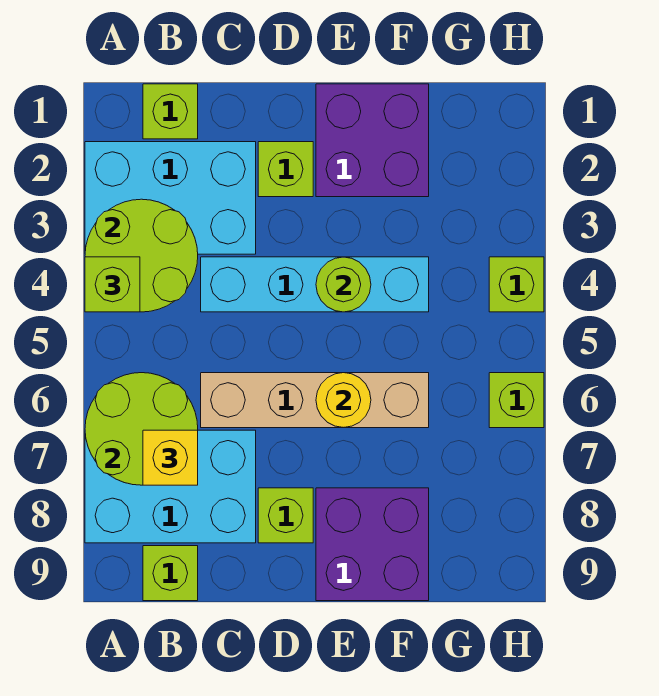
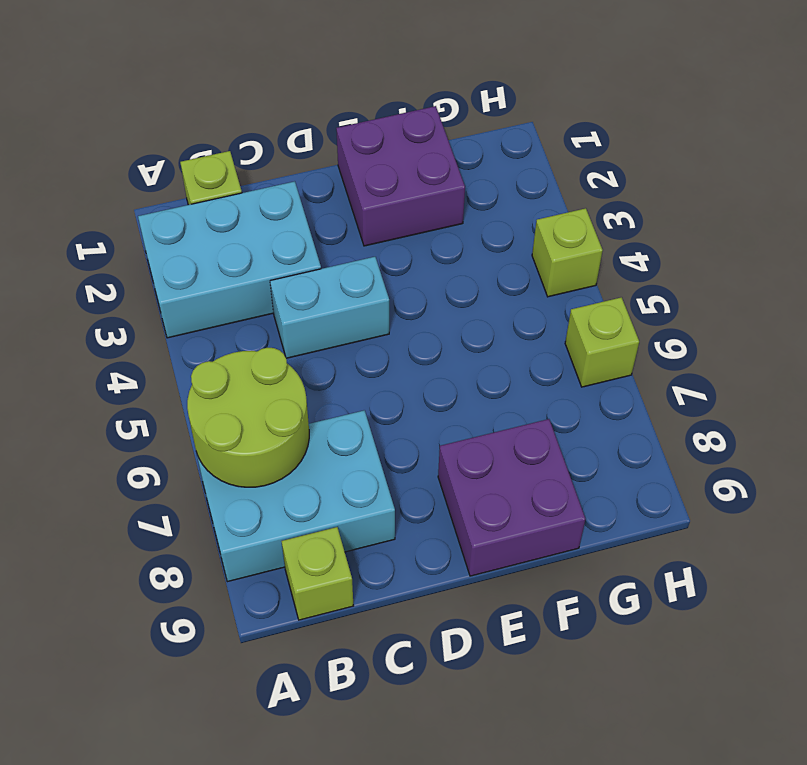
cyan 1x2 brick [270,257,389,358] -> cyan 1x4 brick [201,257,429,312]
none -> tan 1x4 brick [201,373,429,428]
none -> lime 1x1 brick [258,142,313,197]
none -> lime 1x1 brick [258,488,313,543]

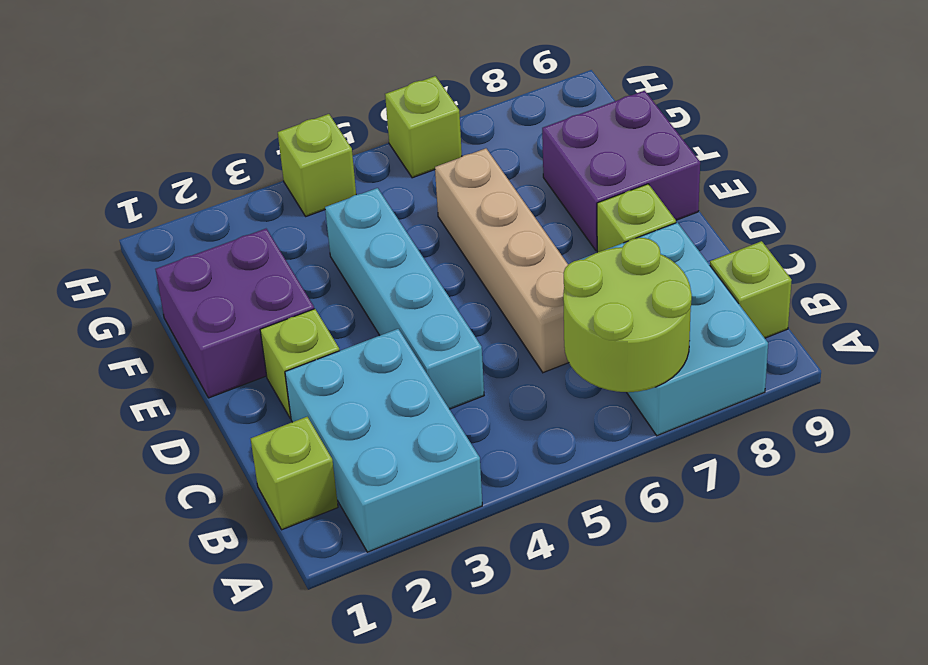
none -> lime 2x2 round brick [85,199,198,312]
none -> lime 1x1 round brick [316,257,371,312]
none -> yellow 1x1 round brick [316,373,371,428]

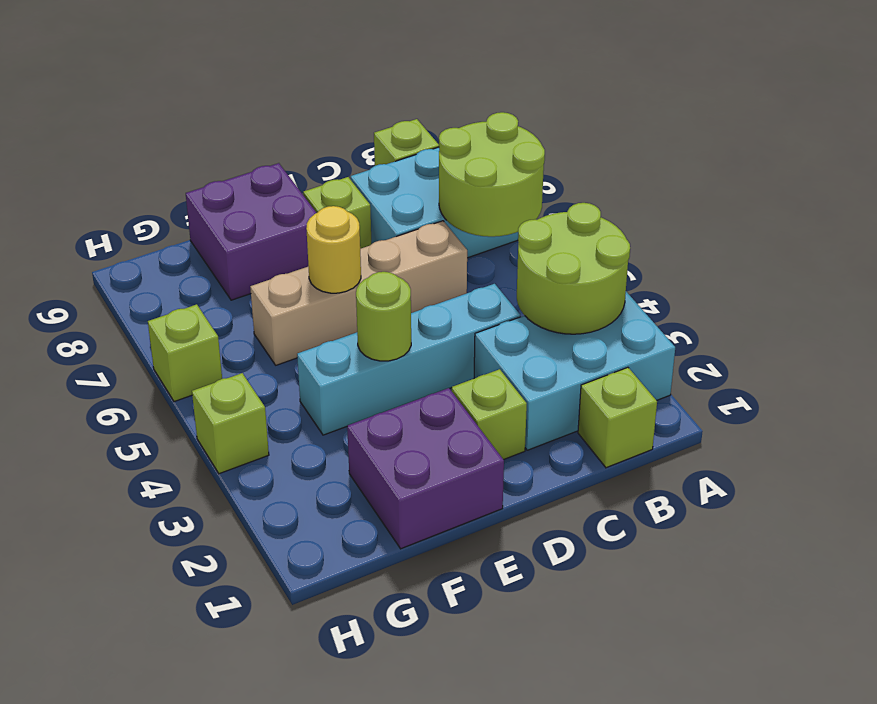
none -> lime 1x1 brick [85,257,140,312]
none -> yellow 1x1 brick [143,430,198,485]

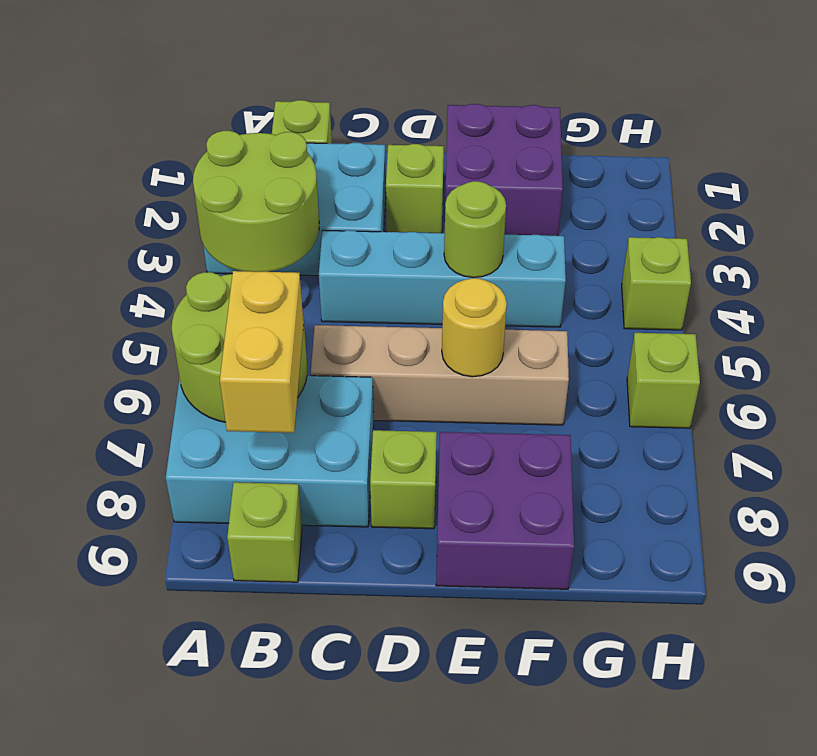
yellow 1x2 brick [220,271,304,433] -> yellow 1x1 brick [143,430,198,485]
none -> lime 1x1 brick [85,257,140,312]

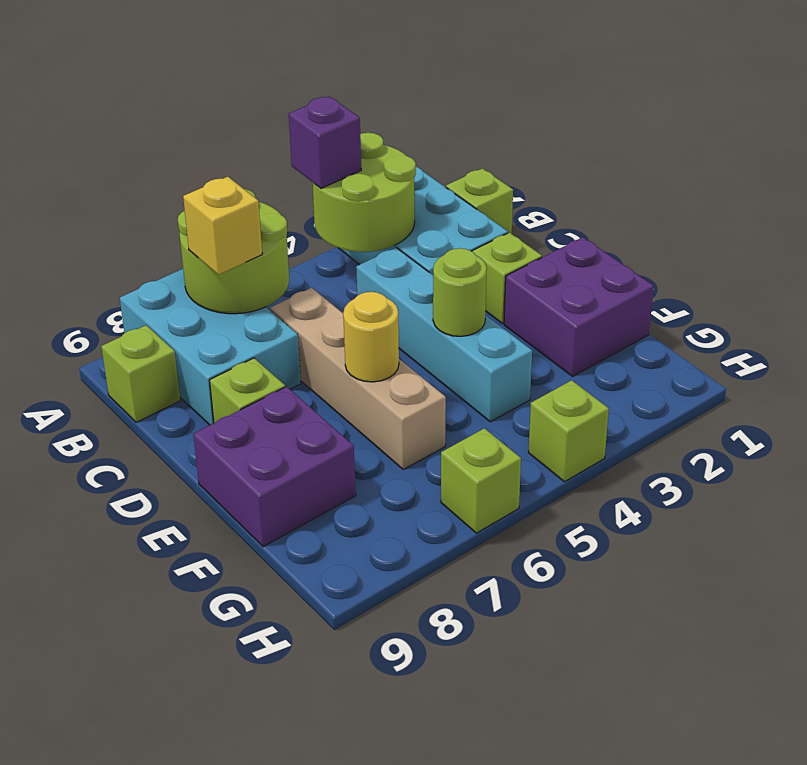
purple 1x1 brick [289,96,361,188] -> lime 1x1 brick [85,257,140,312]

